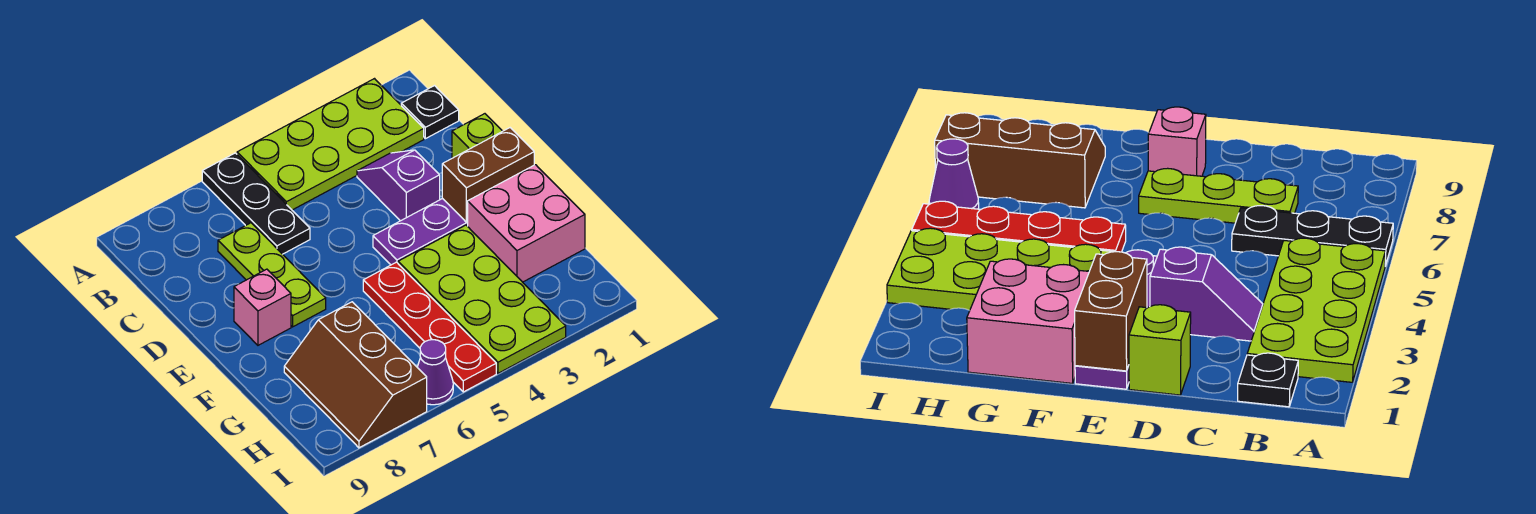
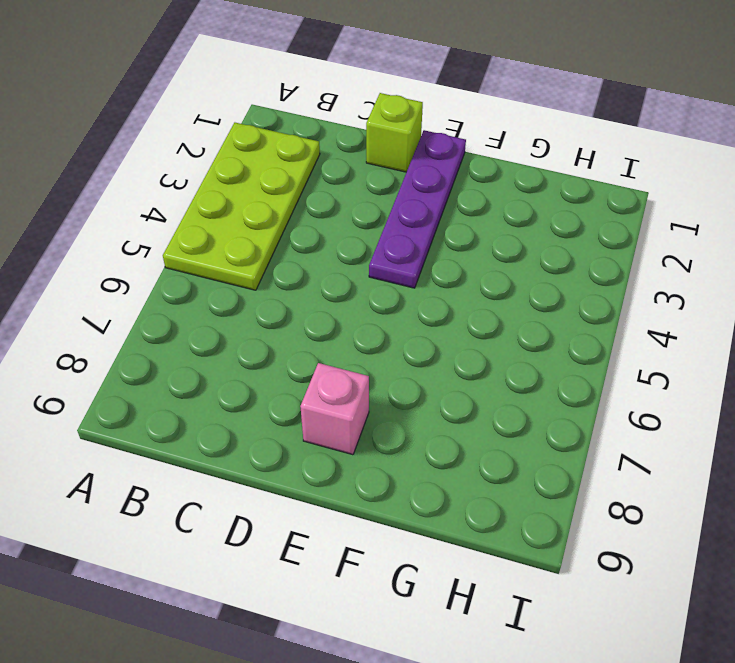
none -> black 1x3 plate [202,153,310,254]
none -> black 1x1 plate [401,86,459,139]
none -> purple 1x2 slope [357,150,440,221]

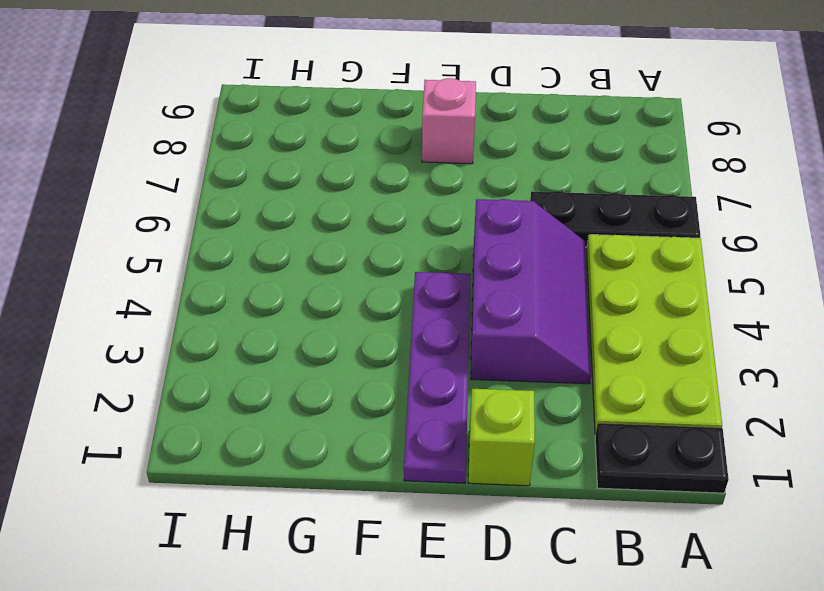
black 1x2 plate [595,423,729,493] -> black 1x1 plate [401,86,459,139]
purple 2x3 slope [471,199,591,384] -> purple 1x2 slope [357,150,440,221]
none -> lime 1x3 plate [218,223,326,327]
none -> pink 2x2 brick [468,165,585,282]
none -> lime 2x4 plate [398,225,566,373]

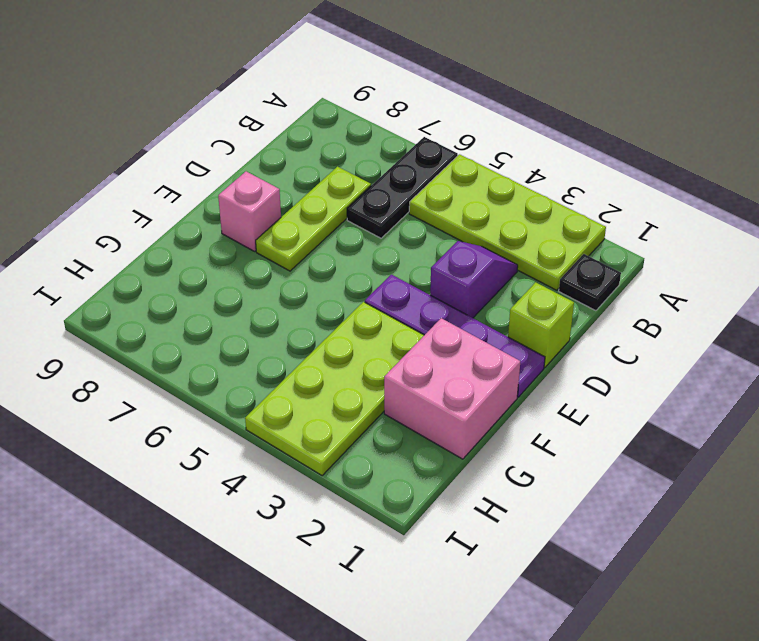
none -> red 1x4 plate [363,262,496,392]
none -> brown 2x3 slope [284,302,427,448]
none -> purple 1x1 cone [417,340,453,405]

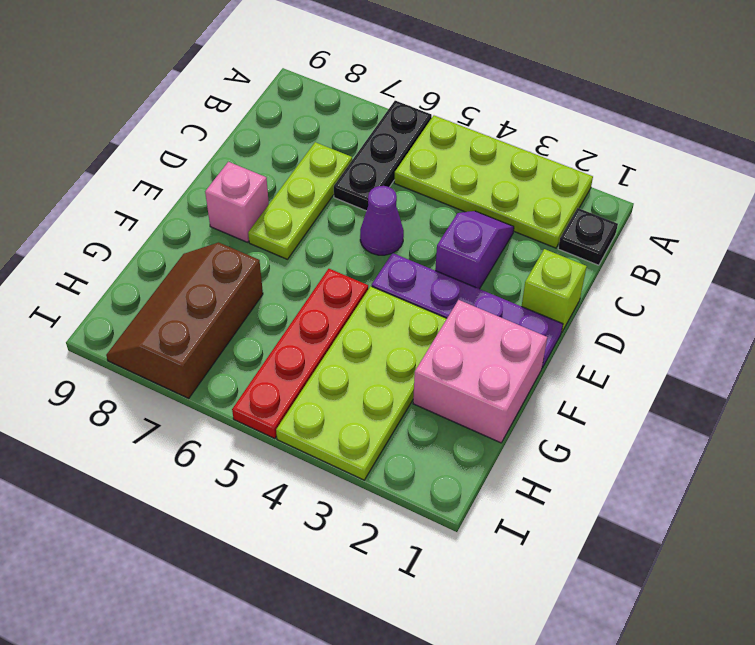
purple 1x1 cone [360,186,404,255] -> purple 1x1 cone moved to [417,340,453,405]
none -> brown 1x2 brick [442,128,534,222]

